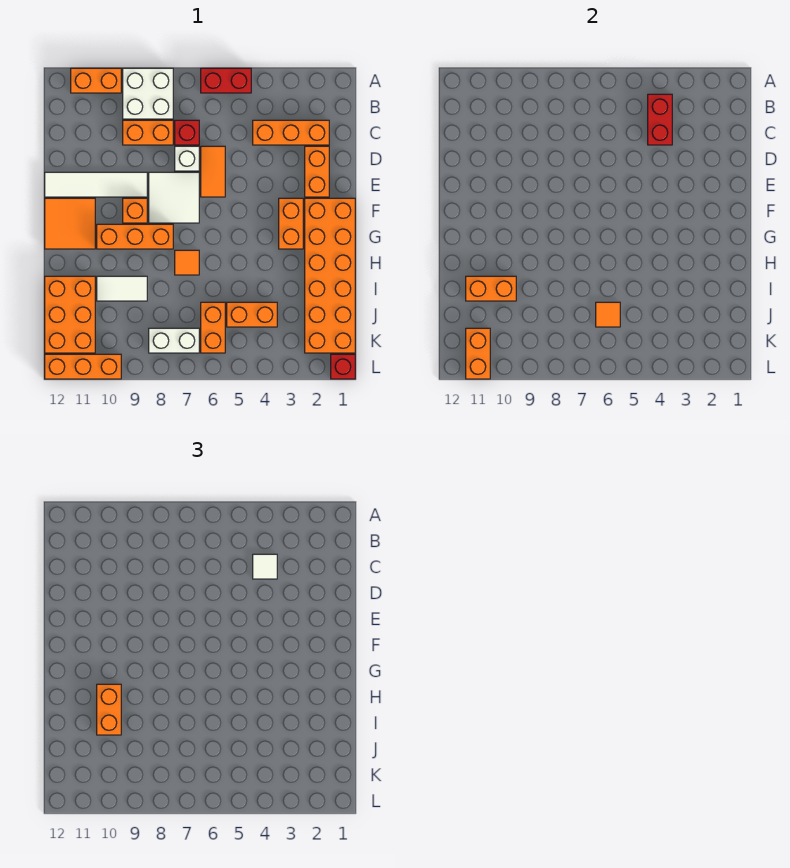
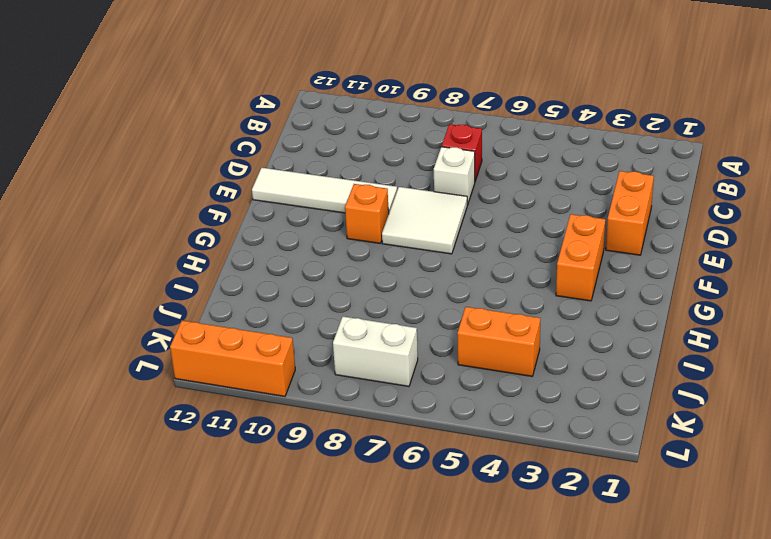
none -> red 1x2 brick [201,68,251,93]
none -> white 2x2 brick [123,68,173,119]
none -> orange 1x2 brick [71,68,121,93]
none -> orange 1x3 brick [253,120,329,145]

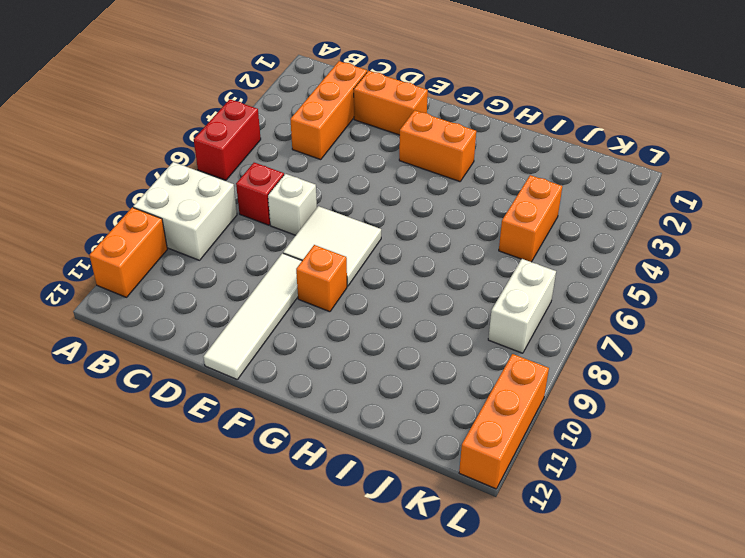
none -> orange 1x2 brick [123,120,173,145]
none -> orange 1x2 tile [201,146,225,197]
none -> orange 2x6 brick [305,198,355,353]
none -> orange 2x2 tile [45,198,95,249]

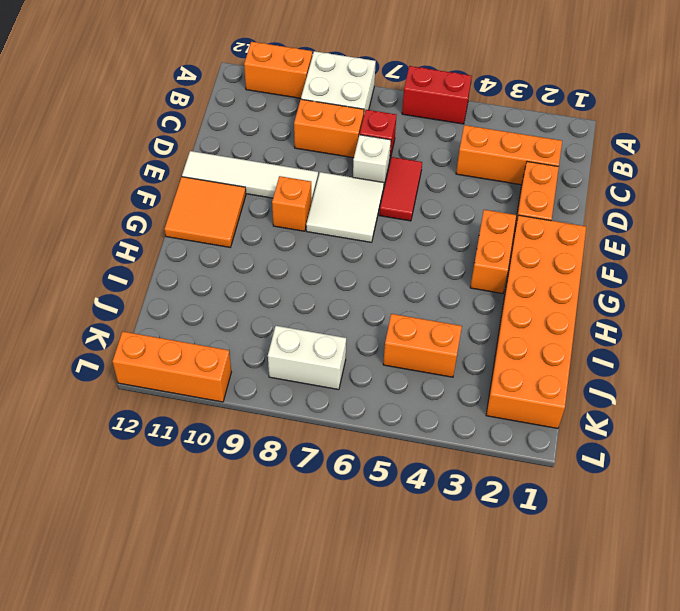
red 1x2 tile [379,157,422,221] -> orange 1x2 tile [201,146,225,197]
none -> orange 1x3 brick [97,224,173,249]
none -> orange 1x1 tile [175,250,199,275]
none -> white 1x2 tile [97,276,147,301]
none -> orange 2x3 brick [45,276,95,353]

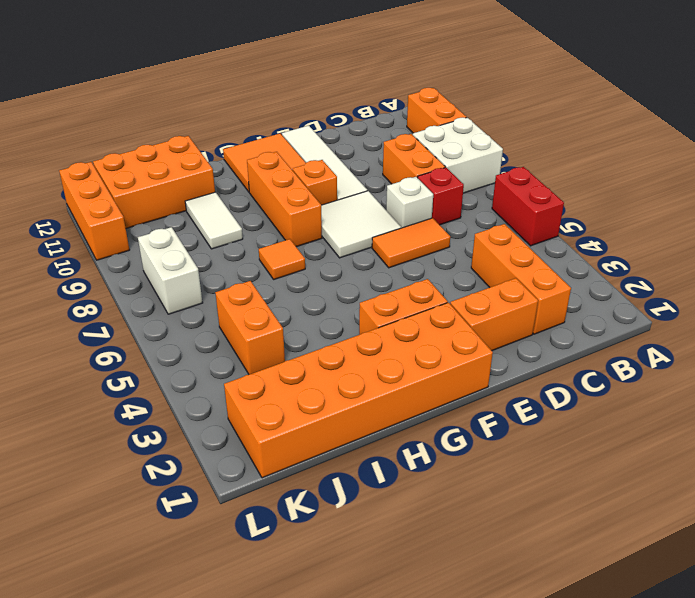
none -> orange 1x2 brick [201,302,225,353]
none -> red 1x1 brick [331,354,355,379]
none -> red 1x2 brick [648,94,672,145]
none -> orange 1x2 brick [466,276,516,301]

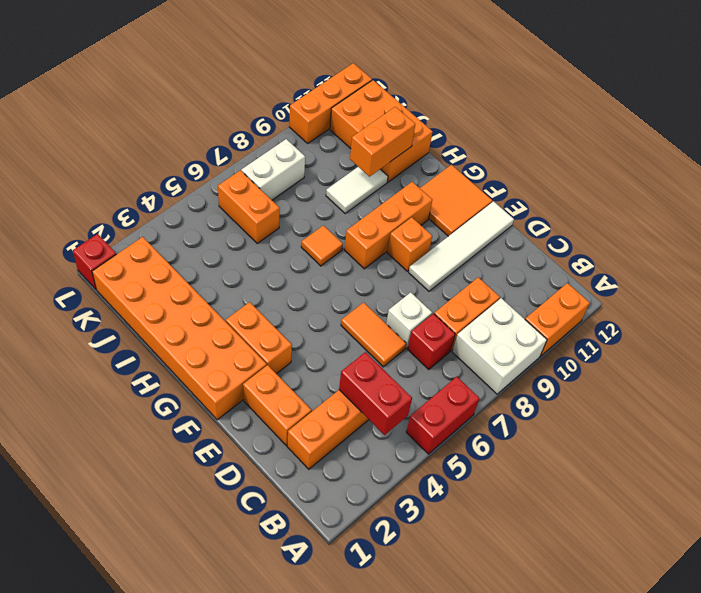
none -> white 2x2 tile [149,172,199,223]
none -> orange 1x2 brick [227,302,277,327]
none -> orange 1x1 tile [596,302,620,327]
none -> orange 1x2 brick [466,328,490,379]

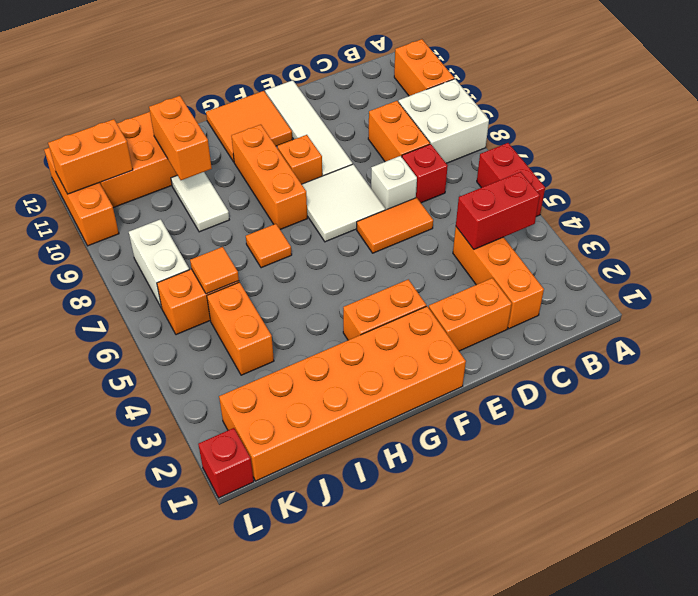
none -> white 1x1 tile [253,554,277,579]
none -> orange 1x2 brick [97,684,121,735]

